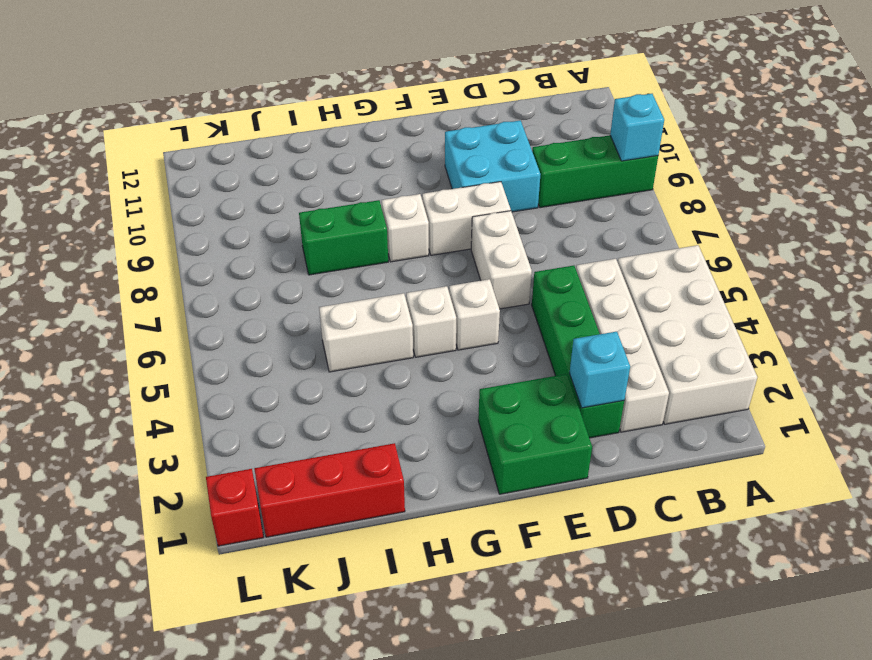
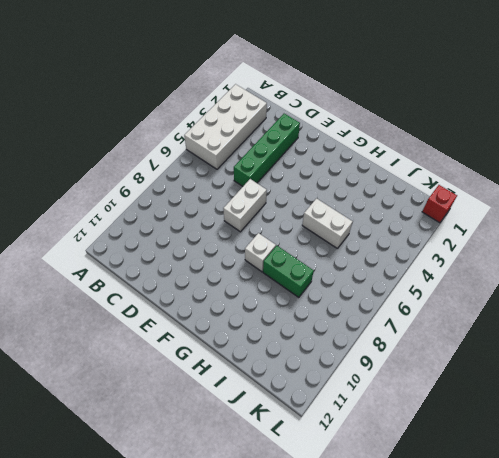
none -> green 1x3 brick [532,135,658,208]
none -> white 1x4 brick [576,259,669,432]
none -> cyan 2x2 brick [445,120,540,212]

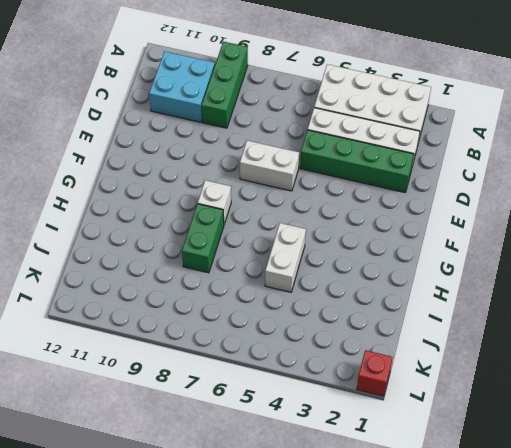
cyan 2x2 brick [149,51,215,122] -> cyan 2x2 brick moved to [445,120,540,212]
none -> green 2x2 brick [478,374,592,494]
none -> white 1x2 brick [422,182,511,255]
none -> white 1x1 brick [449,279,500,350]

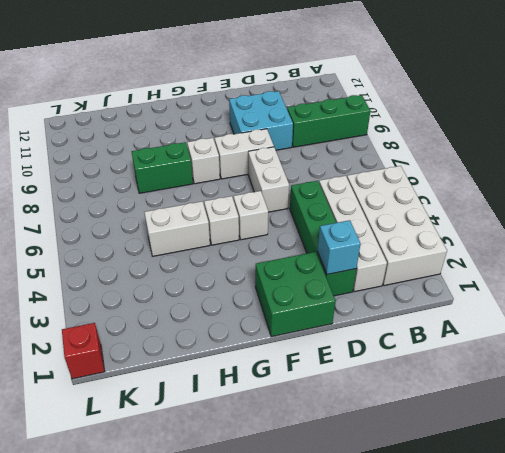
none -> red 1x3 brick [254,443,405,537]
none -> cyan 1x1 brick [610,94,664,161]

